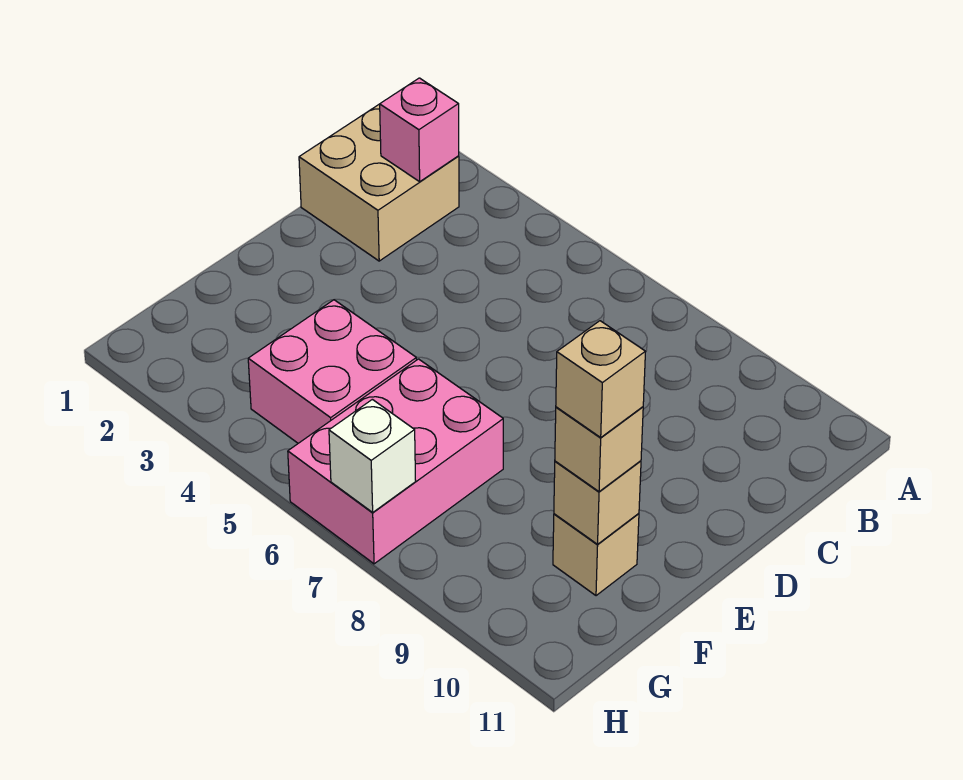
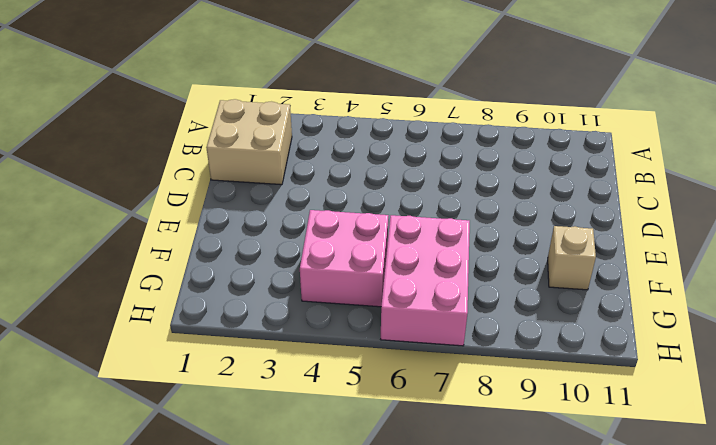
none -> pink 1x1 brick [380,78,459,182]
none -> tan 1x1 brick [554,461,641,544]

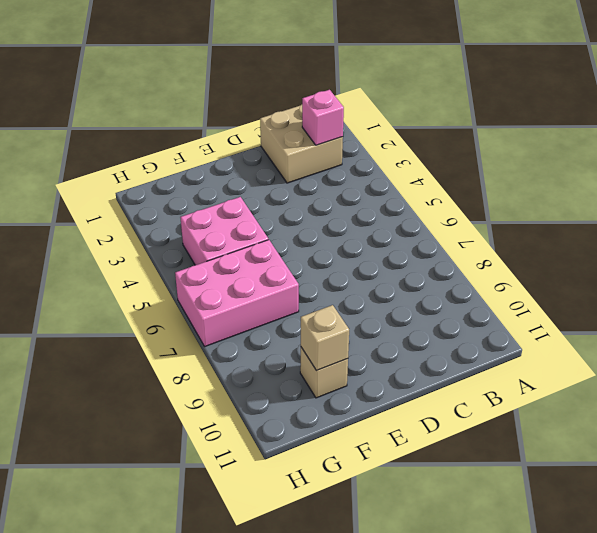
none -> white 1x1 brick [329,399,416,512]
none -> tan 1x1 brick [555,407,643,492]

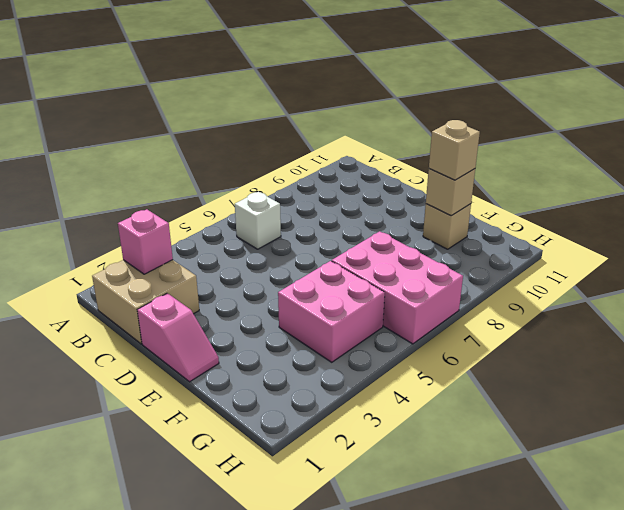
white 1x1 brick [235,192,281,249] -> white 1x1 brick moved to [329,399,416,512]
pink 1x2 slope [137,293,219,382] -> none
none -> tan 1x1 brick [556,321,645,437]

